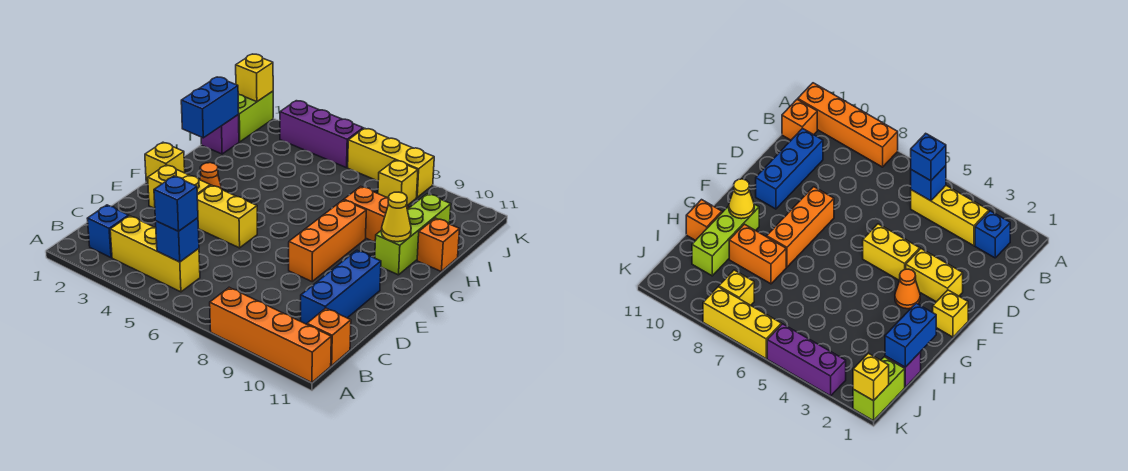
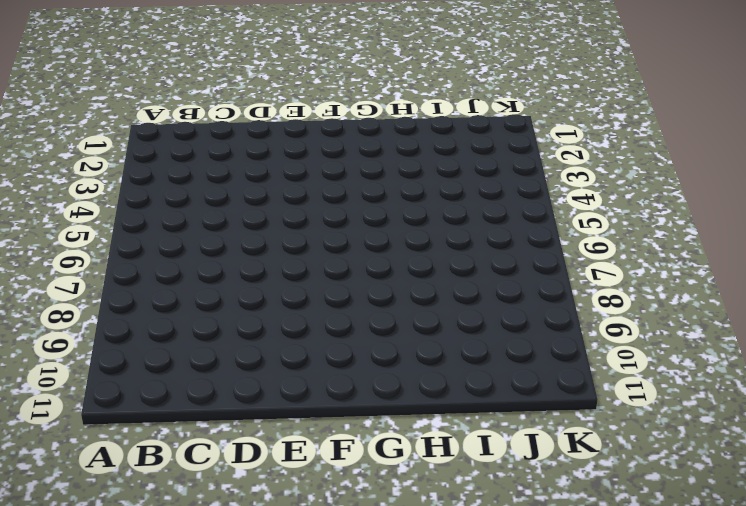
none -> orange 1x4 brick [210,287,331,383]
none -> blue 1x1 brick [87,205,129,258]
none -> yellow 1x3 brick [110,216,200,292]

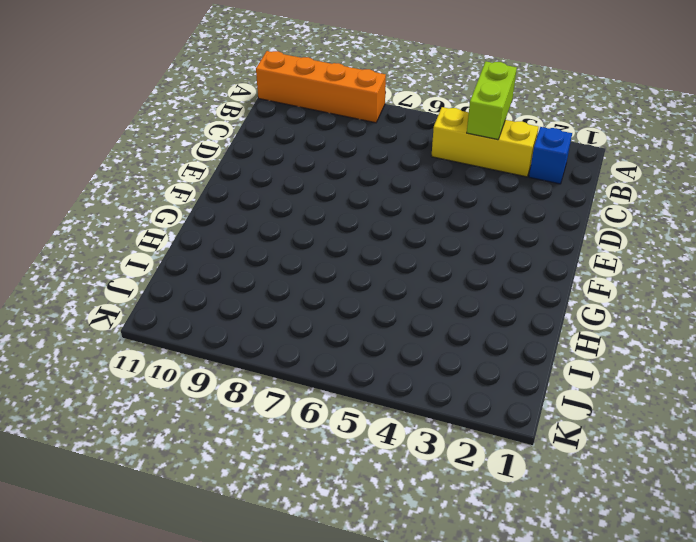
lime 1x2 brick [467,62,517,140] -> lime 1x2 brick moved to [238,91,273,142]
none -> orange 1x1 brick [307,308,351,366]
none -> blue 1x3 brick [301,250,381,324]
none -> yellow 1x2 brick [148,165,210,209]

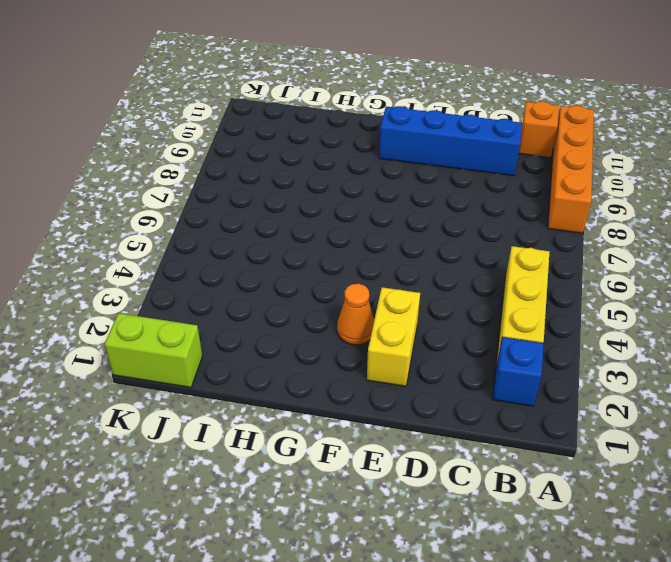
blue 1x4 brick [379,106,522,176] -> blue 1x3 brick [301,250,381,324]
none -> yellow 1x2 brick [197,185,257,248]
none -> orange 1x3 brick [289,200,366,282]
none -> yellow 1x1 brick [145,142,185,183]

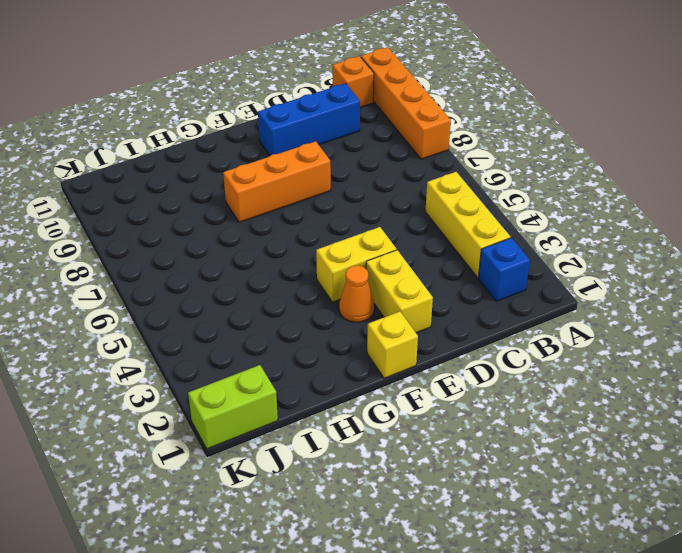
yellow 1x2 brick [316,227,397,302] -> yellow 1x2 brick turned to [197,185,257,248]
none -> lime 1x3 brick [375,194,451,275]
none -> orange 1x2 brick [344,186,409,242]
none -> orange 1x1 brick [417,218,460,271]

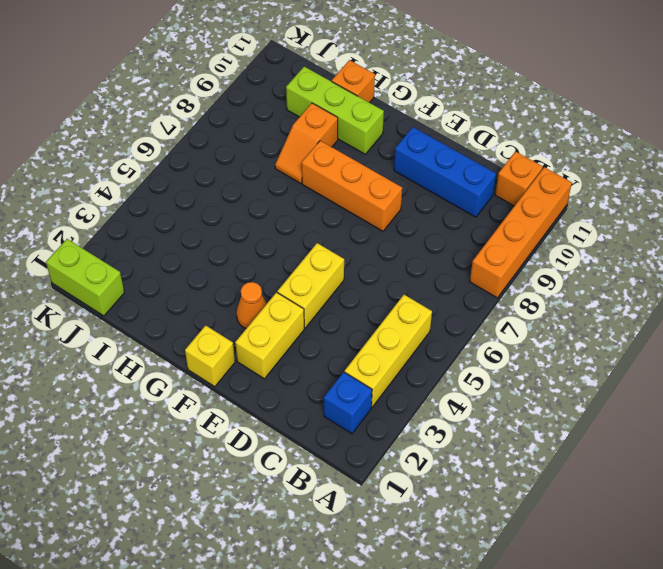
orange 1x2 slope [275,103,338,183] -> orange 1x2 brick [344,186,409,242]
none -> purple 1x1 brick [201,115,239,154]
none -> yellow 1x1 brick [378,160,418,205]
none -> purple 1x3 brick [280,101,363,168]

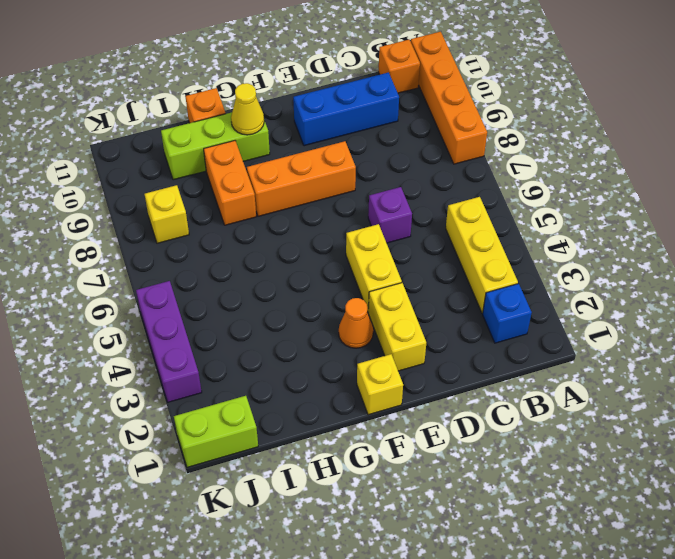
purple 1x1 brick [368,187,412,243] -> purple 1x1 brick moved to [201,115,239,154]
none -> yellow 1x3 brick [348,128,434,197]
none -> blue 1x1 brick [156,218,199,262]
none -> blue 1x2 brick [181,77,239,138]

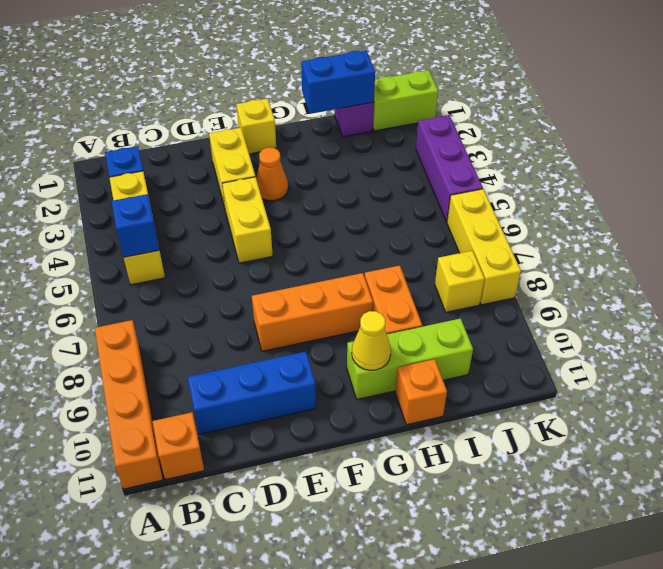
none -> yellow 1x1 brick [236,54,273,102]
none -> blue 1x1 brick [154,176,198,231]

